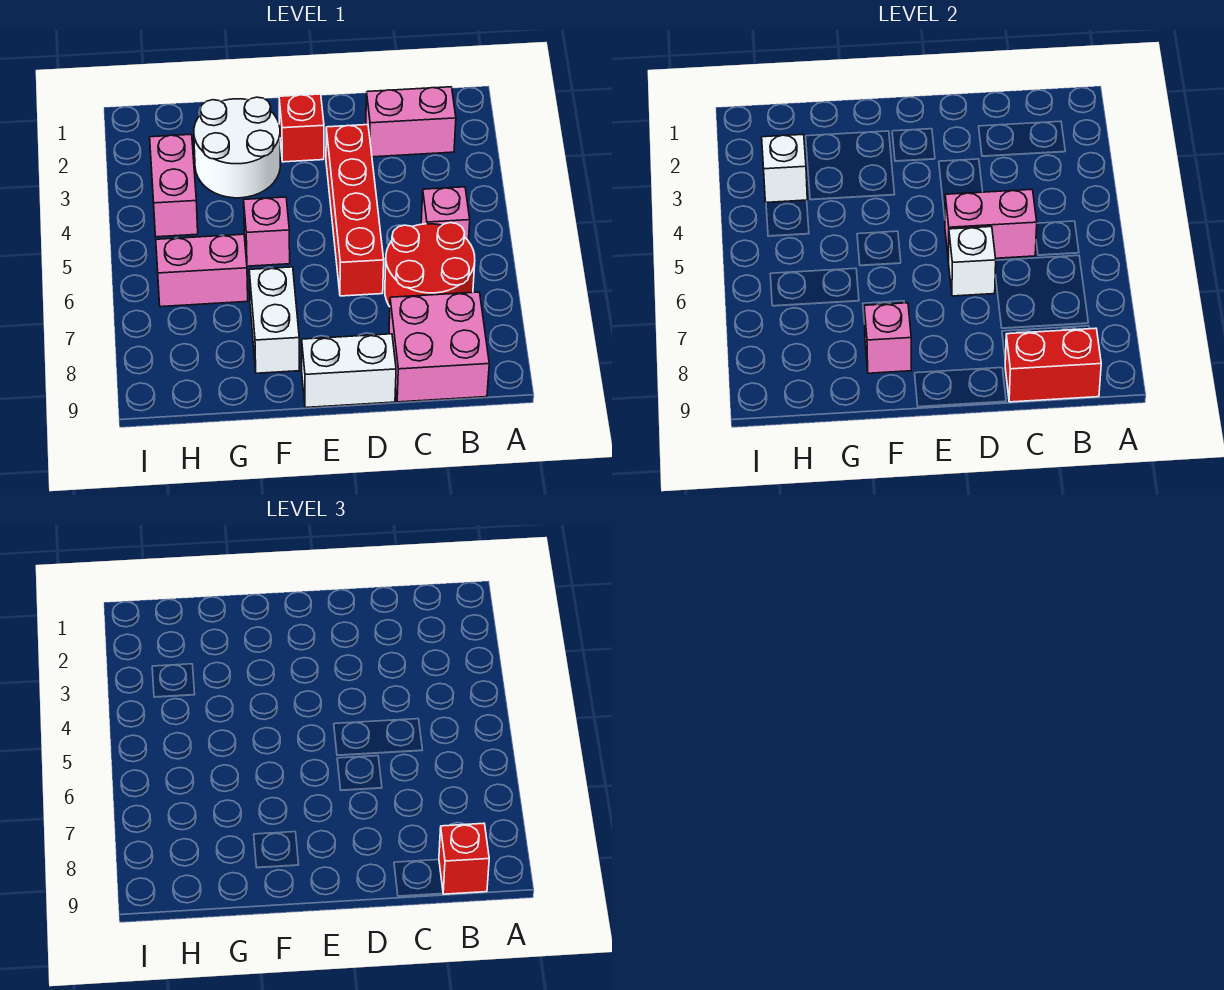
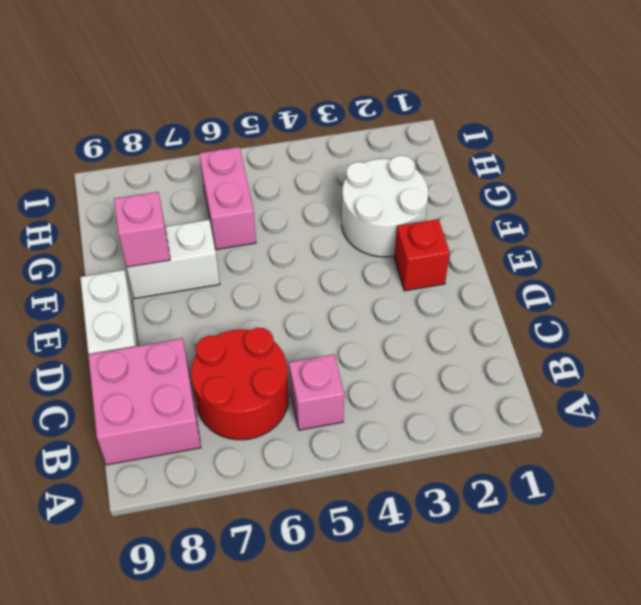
none -> pink 1x2 brick [366,87,456,157]
none -> red 1x4 brick [326,125,384,296]
none -> pink 1x1 brick [244,197,290,266]

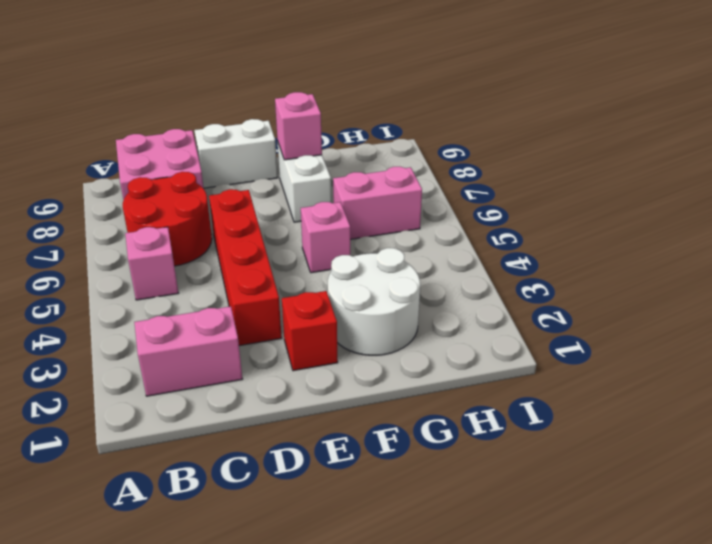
none -> pink 1x2 brick [150,135,198,237]
none -> red 1x2 brick [1005,328,1101,402]
none -> pink 1x2 brick [945,189,1037,261]

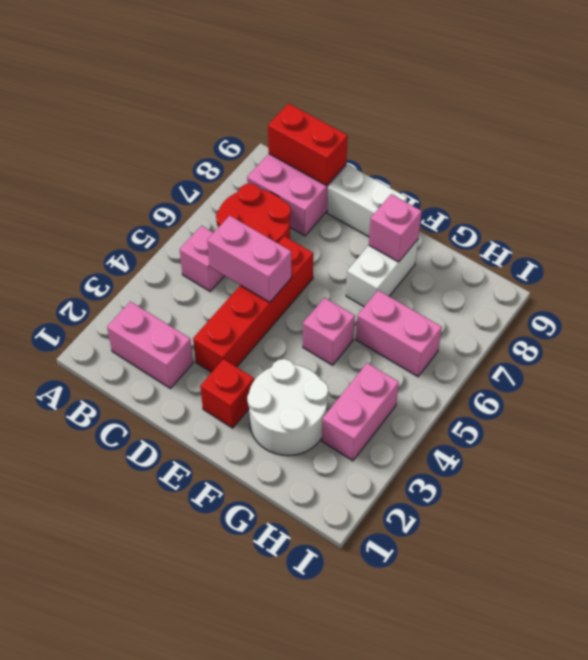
none -> white 1x1 brick [949,227,996,296]
none -> white 1x1 brick [762,135,807,202]
none -> red 1x1 brick [439,823,489,894]

